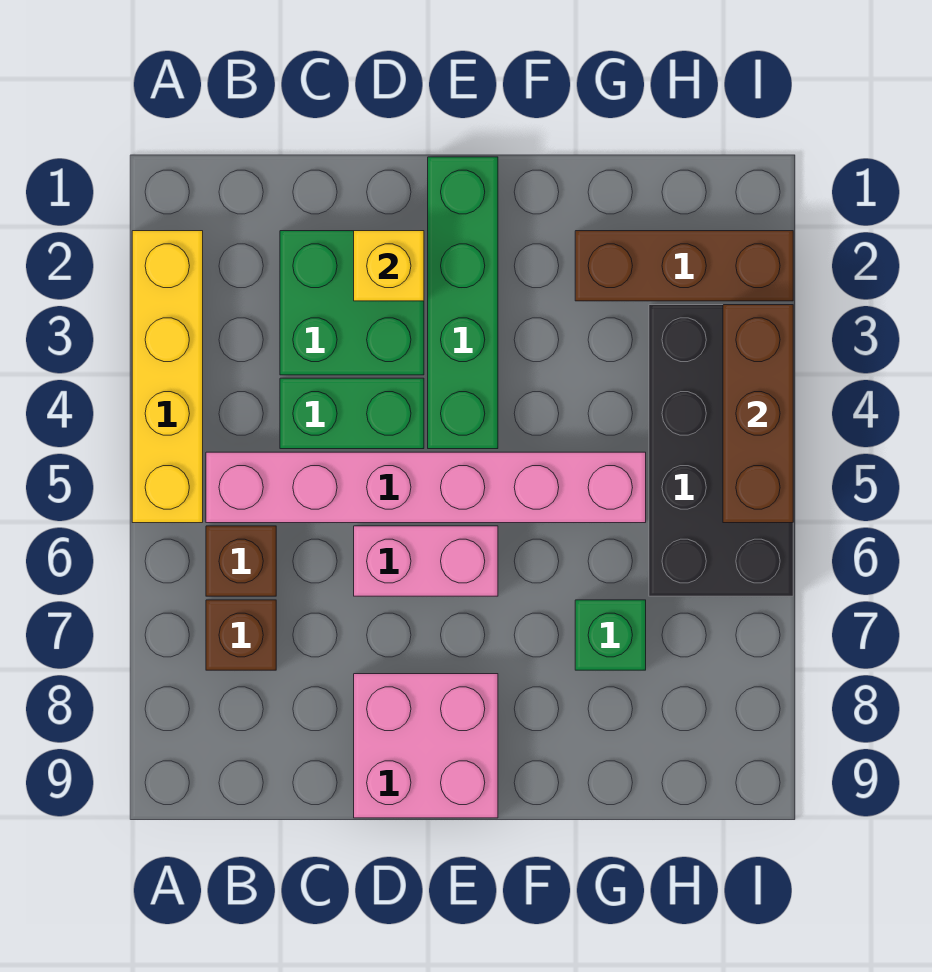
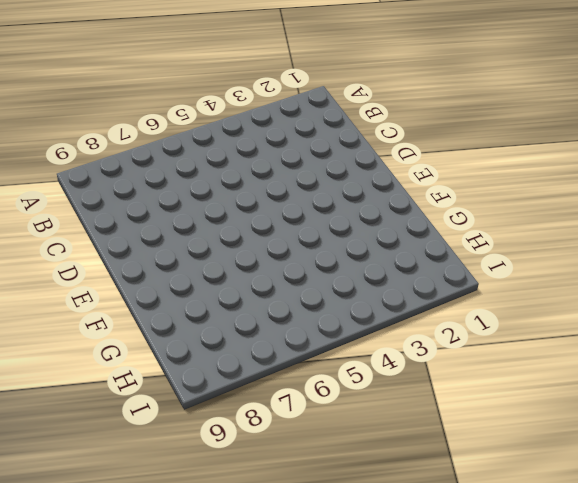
none -> yellow 1x4 brick [132,231,203,523]
none -> pink 1x6 brick [206,452,646,523]
none -> brown 1x1 brick [206,526,276,596]

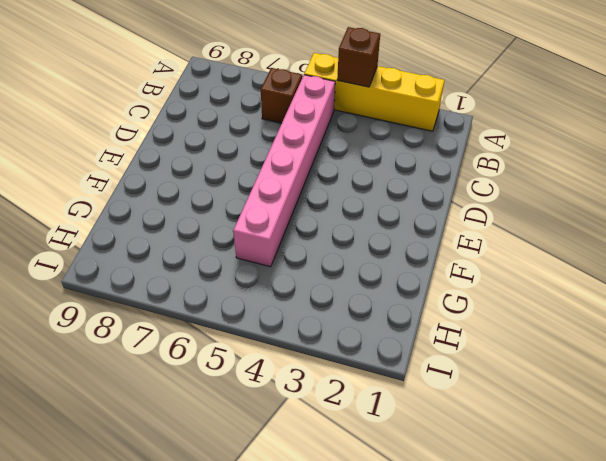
brown 1x1 brick [337,27,380,87] -> brown 1x1 brick moved to [206,600,276,670]
none -> green 2x2 brick [280,231,424,375]
none -> green 1x2 brick [280,378,424,449]
none -> pink 1x2 brick [354,526,498,596]

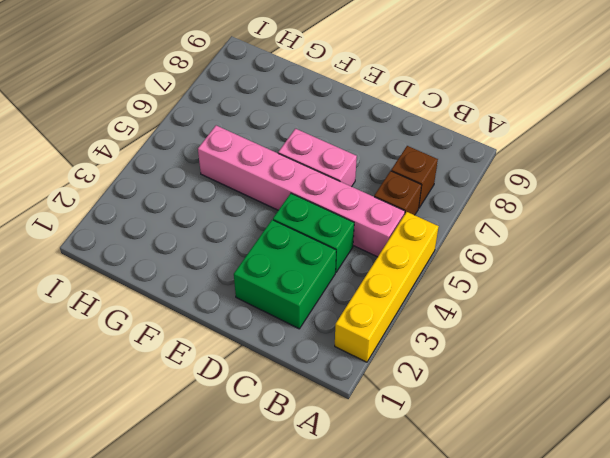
none -> pink 2x2 brick [354,674,498,818]
none -> green 1x4 brick [428,157,498,449]
none -> brown 1x3 brick [575,231,793,301]

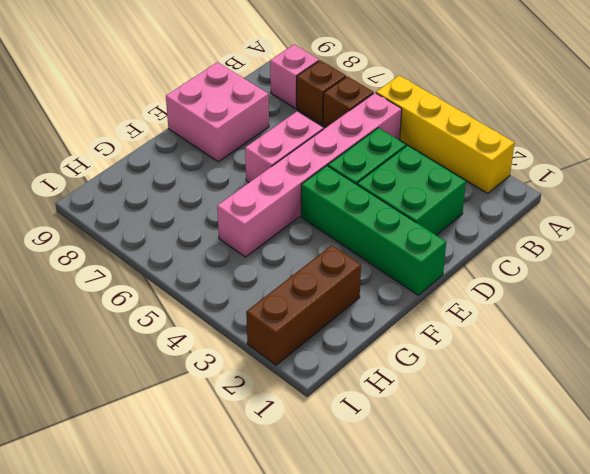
pink 1x1 brick [270,45,319,108] -> none
none -> green 1x1 brick [575,600,646,670]
none -> black 2x4 brick [649,305,793,596]
none -> yellow 1x1 brick [354,231,424,301]

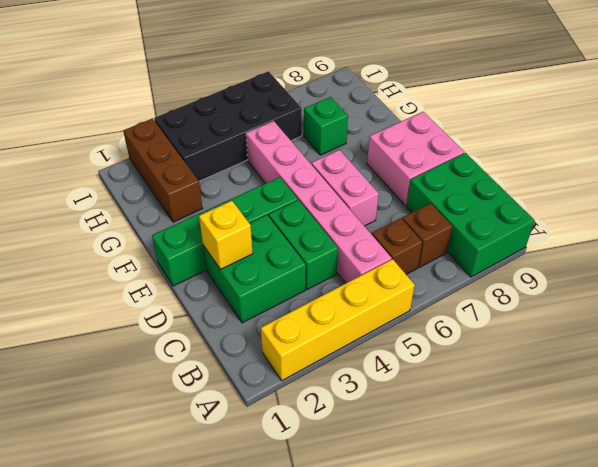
green 2x3 brick [406,153,535,277] -> none
none -> brown 1x3 brick [723,305,793,523]

